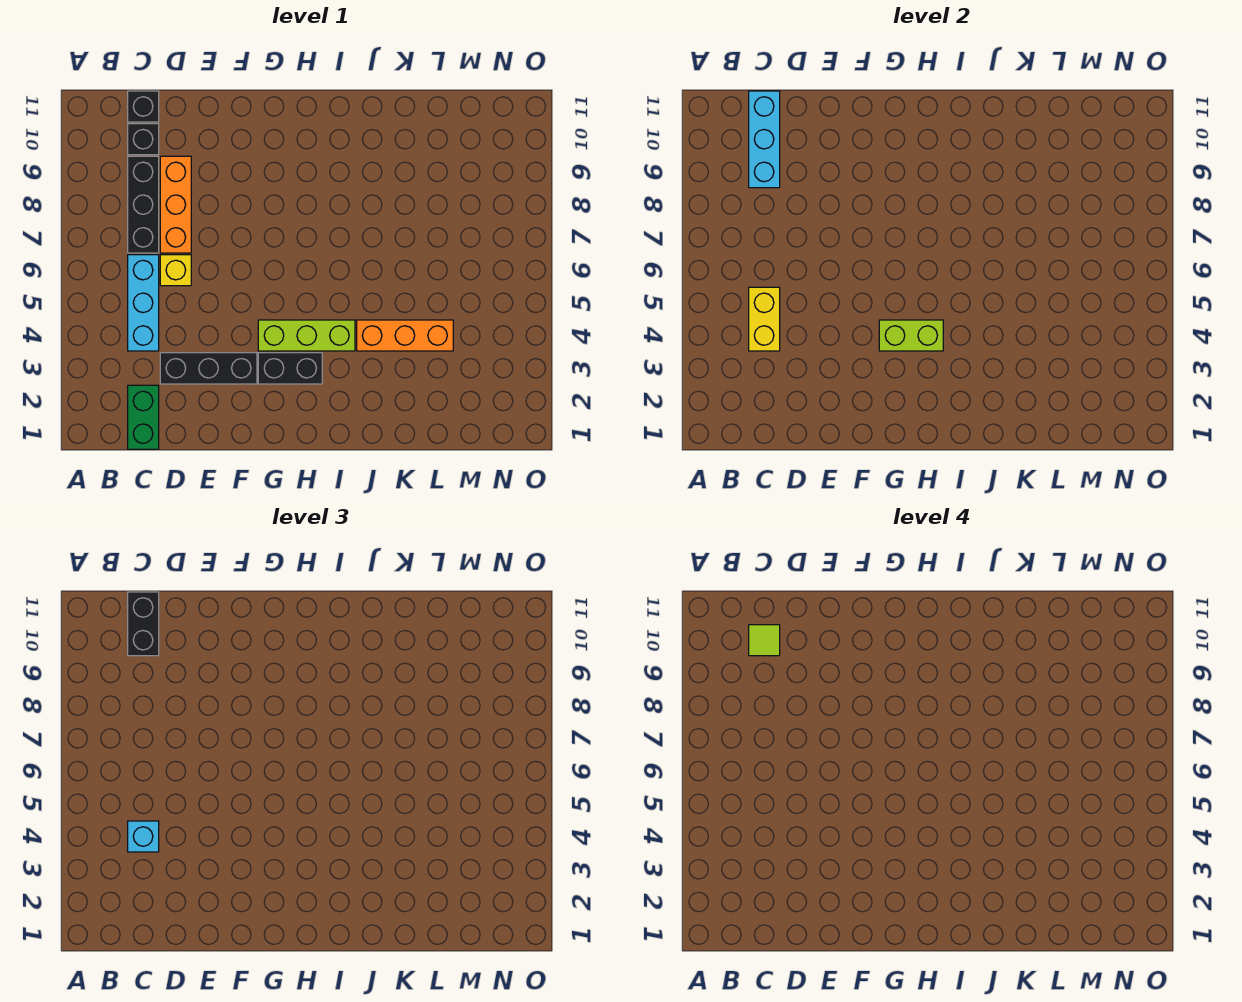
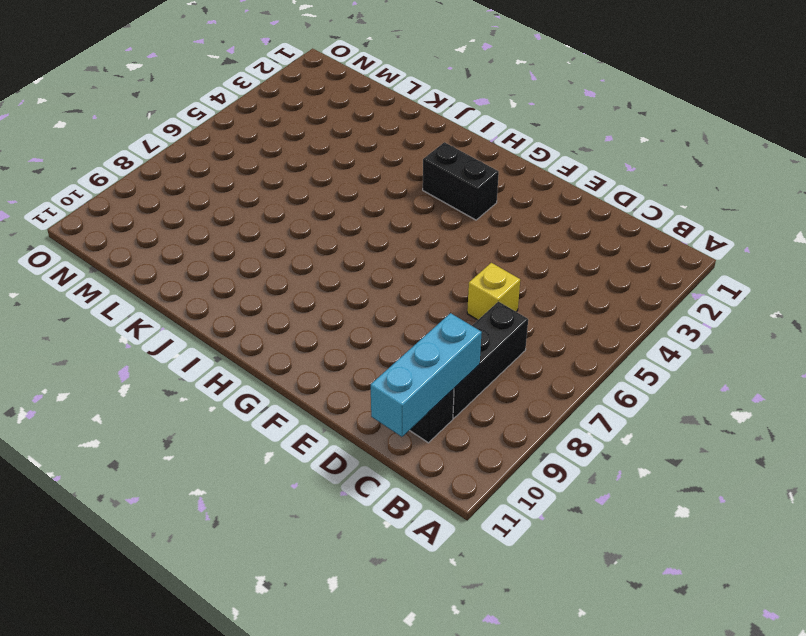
none -> green 1x2 brick [128,385,159,449]
none -> cyan 1x3 brick [128,255,159,351]
none -> black 1x1 brick [128,91,159,122]

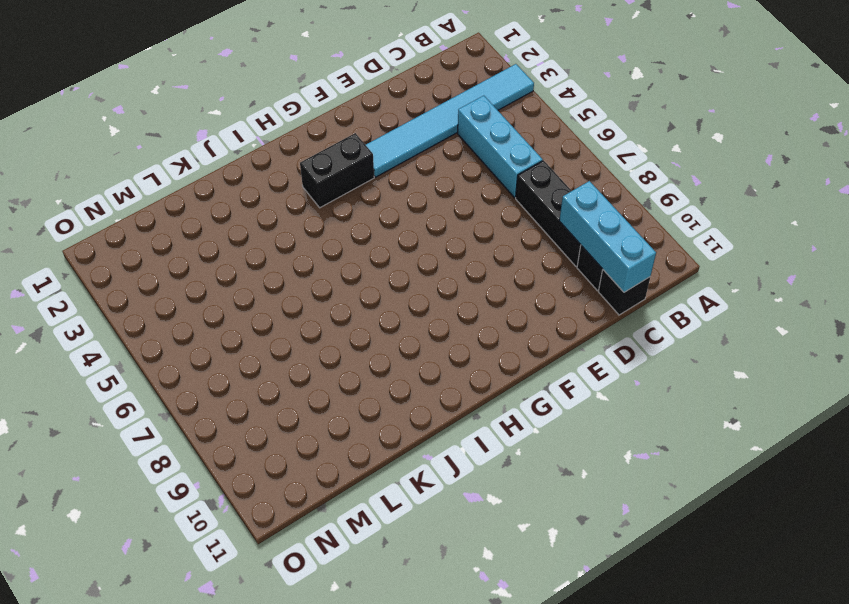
cyan 1x6 tile [366,64,534,177] -> black 1x3 brick [160,353,257,384]
none -> green 1x2 brick [128,385,159,449]
none -> yellow 1x1 brick [160,255,191,286]
none -> orange 1x3 brick [160,156,191,253]

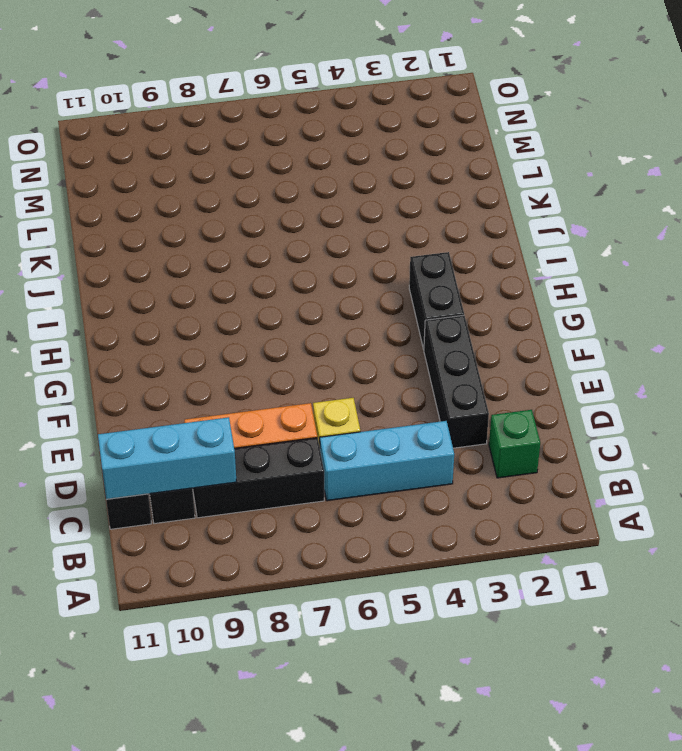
green 1x1 brick [489,410,540,478] -> green 1x2 brick [128,385,159,449]
none -> lime 1x3 brick [258,320,355,351]
none -> orange 1x3 brick [357,320,453,351]
none -> yellow 1x2 brick [749,287,780,351]

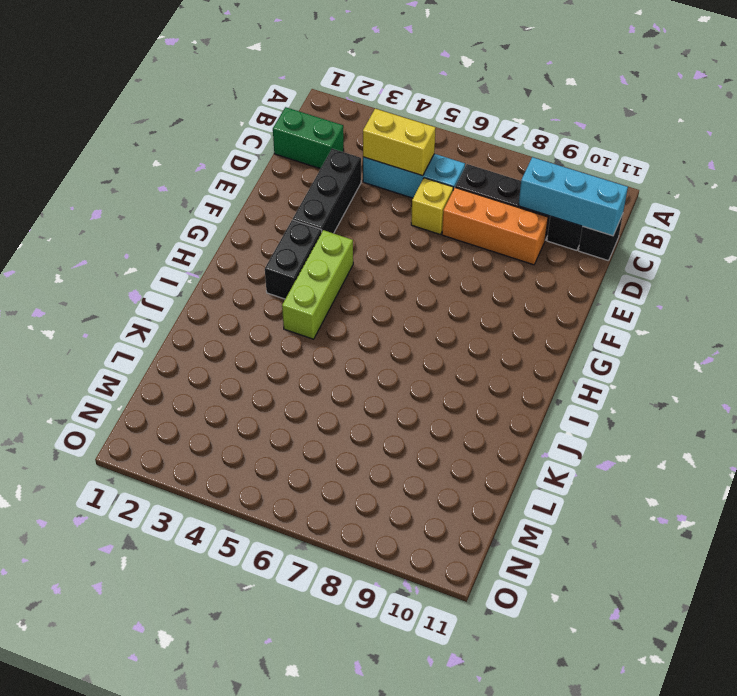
none -> orange 1x3 brick [357,320,453,351]
none -> lime 1x2 brick [879,320,943,351]
none -> cyan 1x1 brick [128,821,159,852]

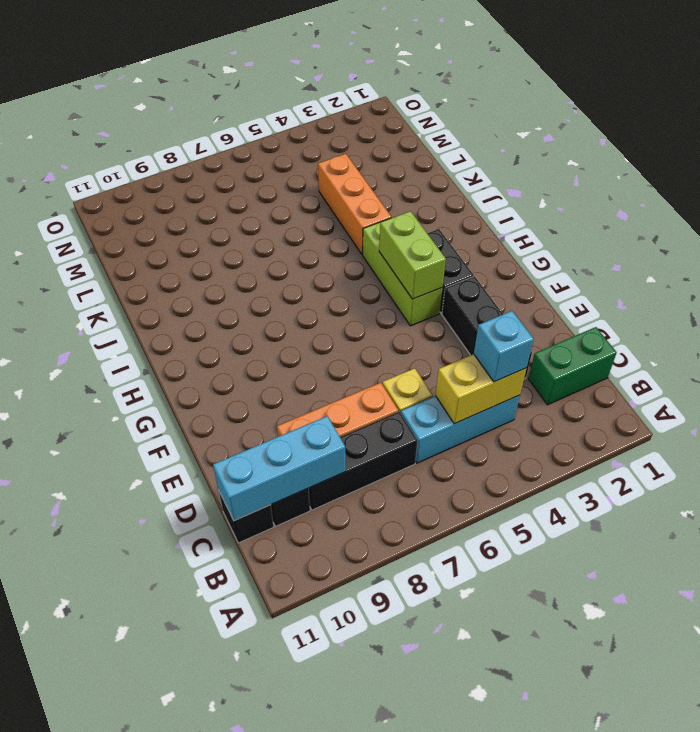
none -> black 1x2 brick [128,592,159,656]
none -> lime 1x1 tile [749,625,780,656]

